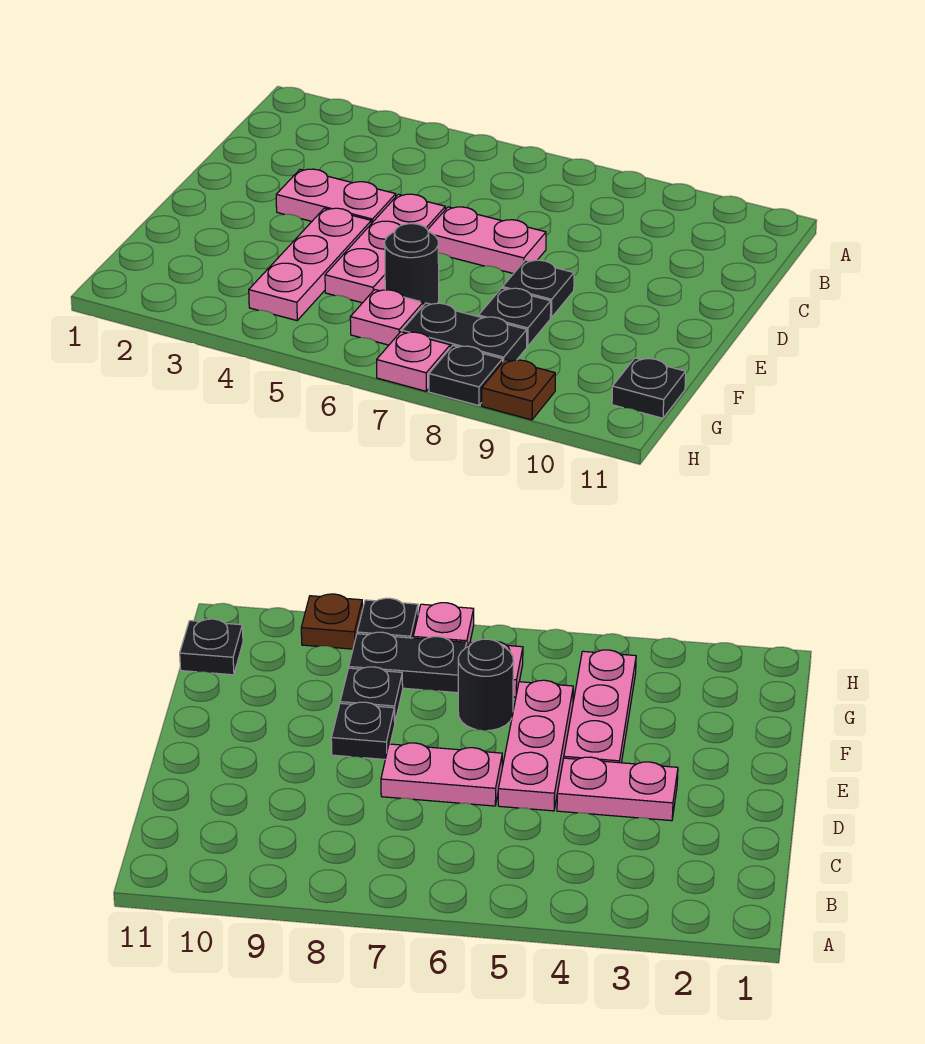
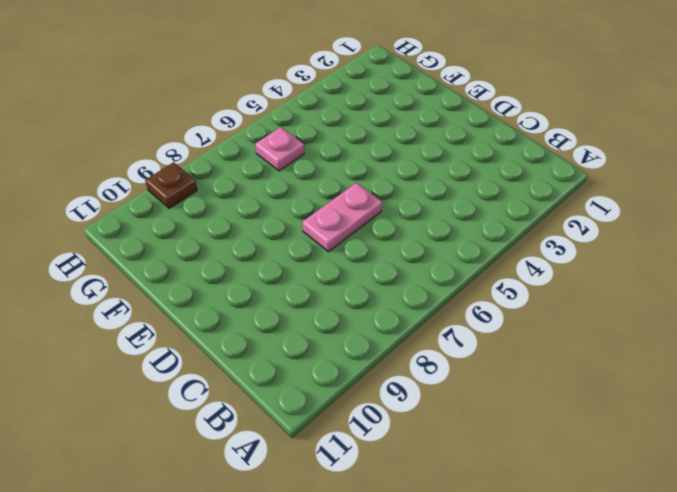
none -> pink 1x2 plate [276,169,396,224]
none -> pink 1x3 plate [325,194,445,303]
none -> pink 1x3 plate [249,208,371,321]

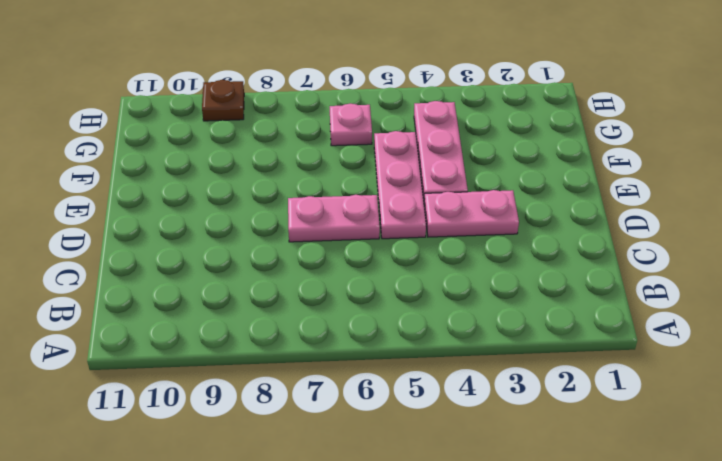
none -> black 1x1 plate [503,260,574,318]
none -> black 1x1 round brick [385,224,439,305]
none -> black 1x1 plate [478,288,551,346]

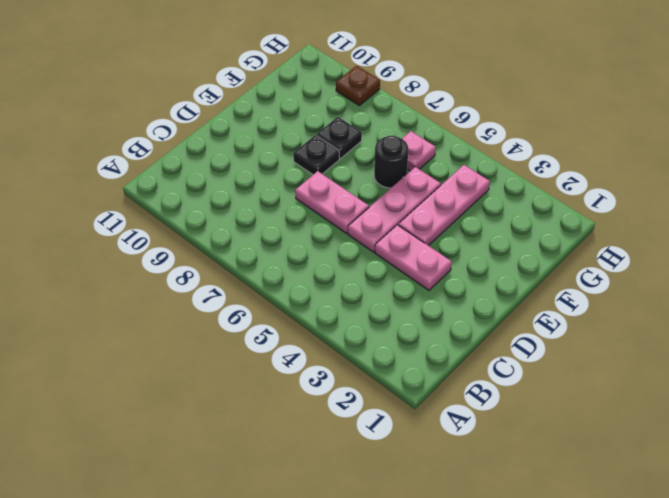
none -> black 1x2 plate [402,303,527,361]
none -> black 1x1 plate [612,358,686,418]
none -> pink 1x1 plate [377,332,450,391]

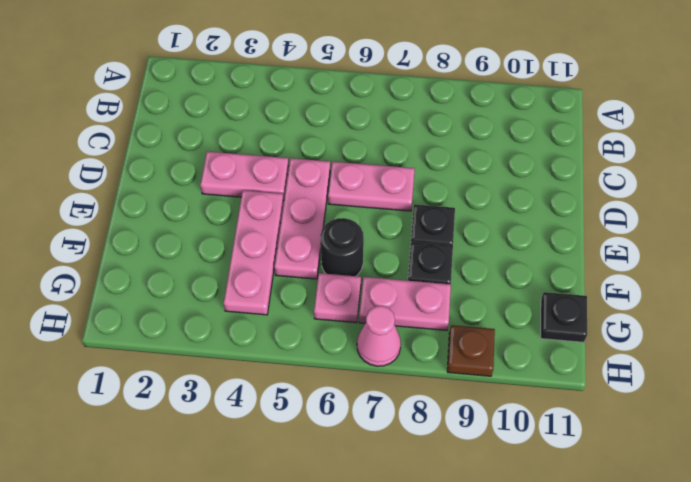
pink 1x2 plate [359,277,451,330] -> black 1x2 plate [402,303,527,361]
pink 1x1 cone [357,306,401,366] -> pink 1x1 plate [377,332,450,391]
none -> black 1x1 plate [429,346,503,406]

